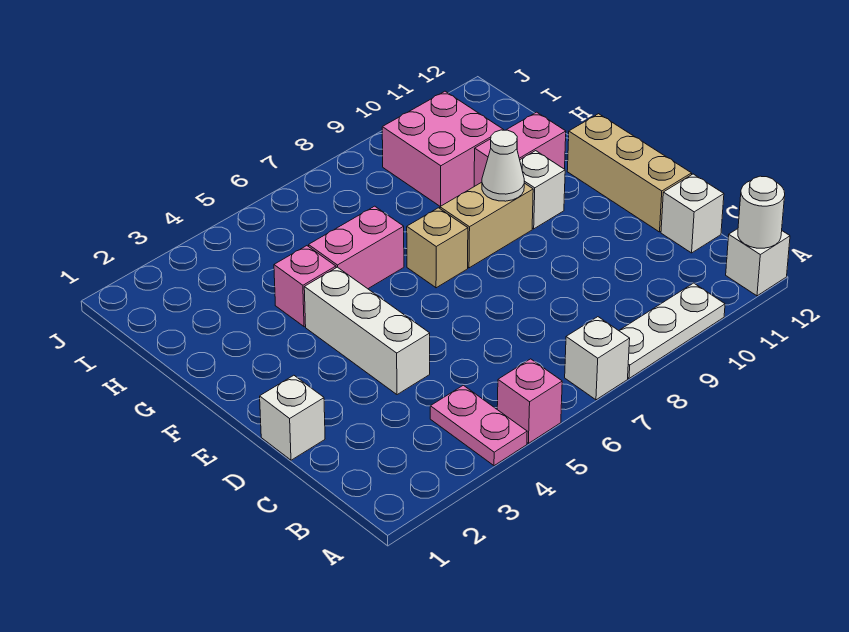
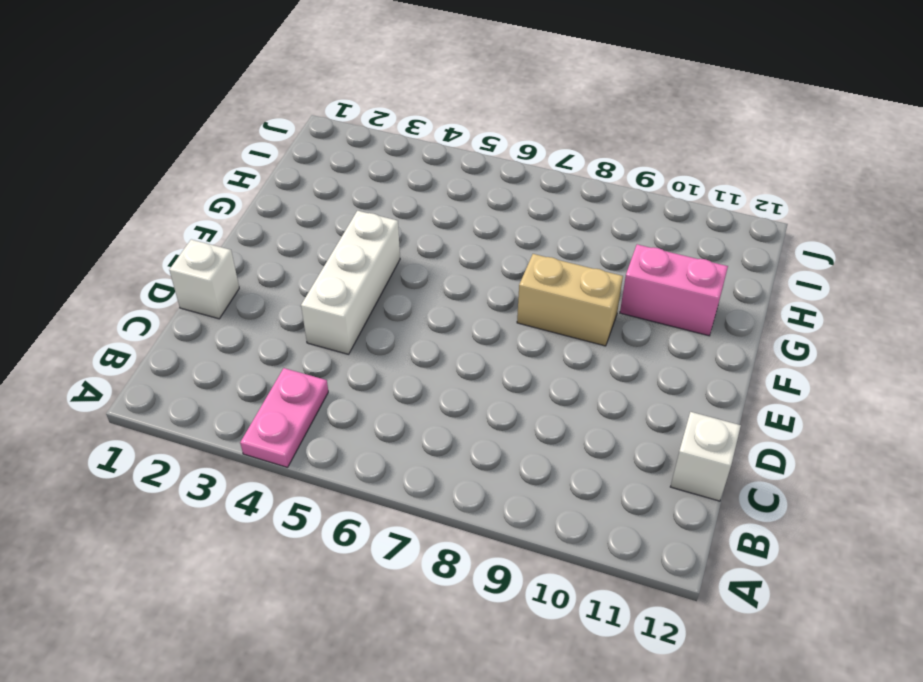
none -> pink 1x1 brick [497,359,562,443]
none -> white 1x1 brick [565,317,630,400]
none -> white 1x3 plate [619,283,725,378]

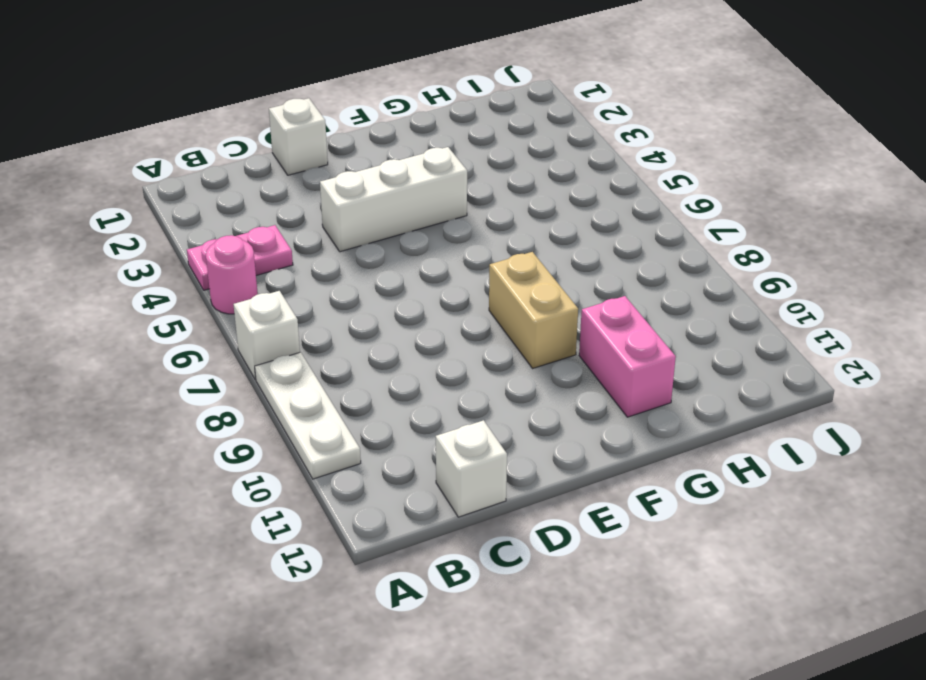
pink 1x1 round brick [206,235,258,314] -> pink 1x1 brick [497,359,562,443]
none -> white 1x1 brick [726,229,790,296]
none -> tan 1x3 brick [567,114,692,232]
none -> tan 1x1 brick [407,208,468,288]

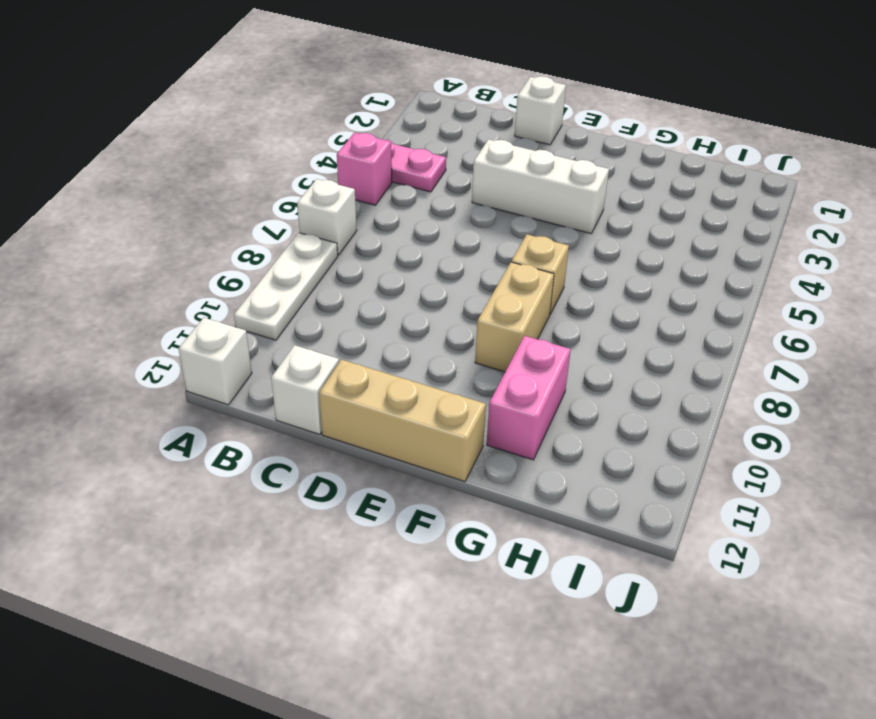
none -> white 1x1 brick [520,151,565,229]
none -> pink 1x1 brick [274,246,336,327]
none -> pink 1x2 brick [309,206,404,289]

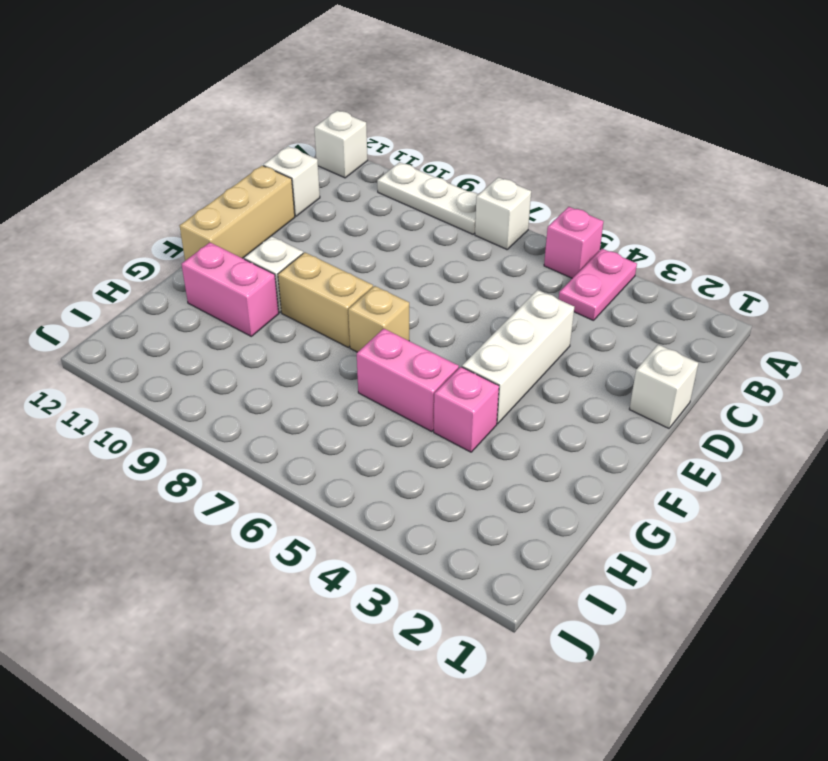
none -> pink 2x2 brick [382,91,503,206]
none -> white 1x1 round brick [738,176,785,248]
none -> white 1x1 cone [482,130,524,201]

